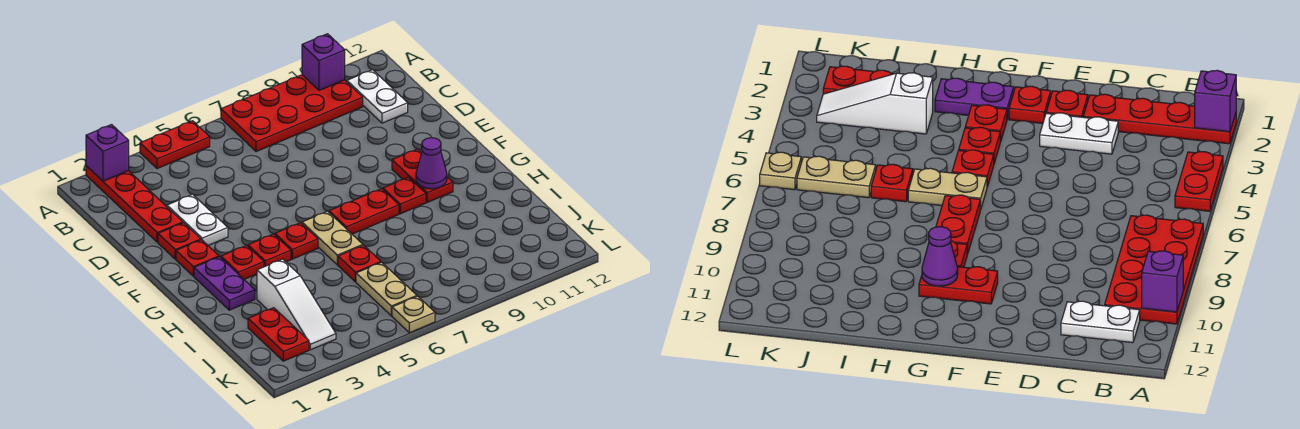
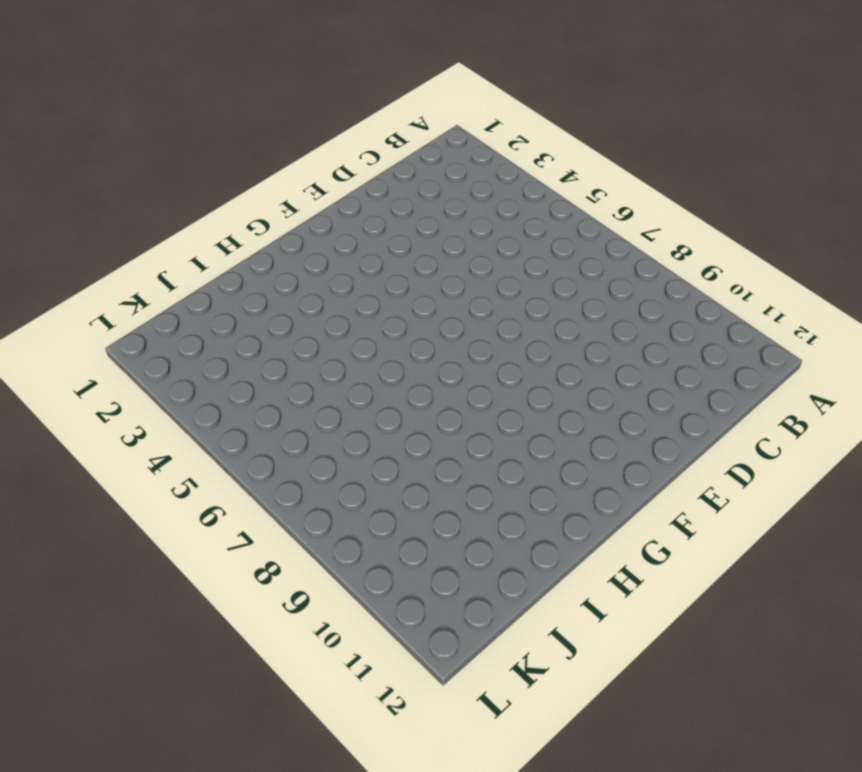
none -> red 1x4 plate [86,166,183,242]
none -> red 1x2 plate [140,121,210,169]
none -> red 2x4 plate [221,75,363,152]

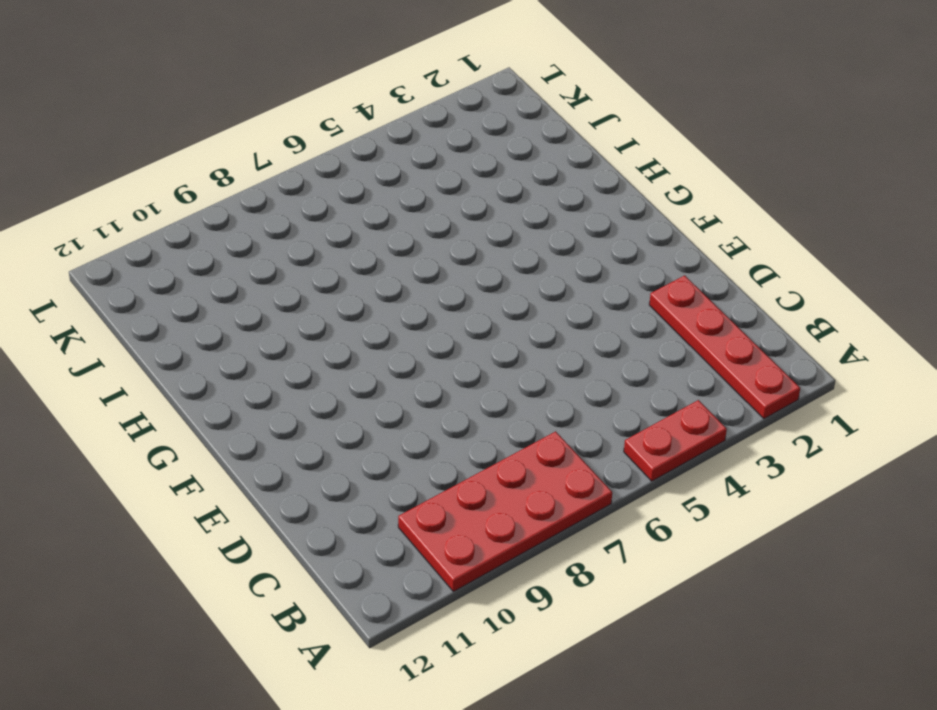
none -> white 1x2 plate [347,70,408,123]
none -> white 1x2 plate [167,194,228,245]
none -> red 1x1 plate [158,223,201,259]

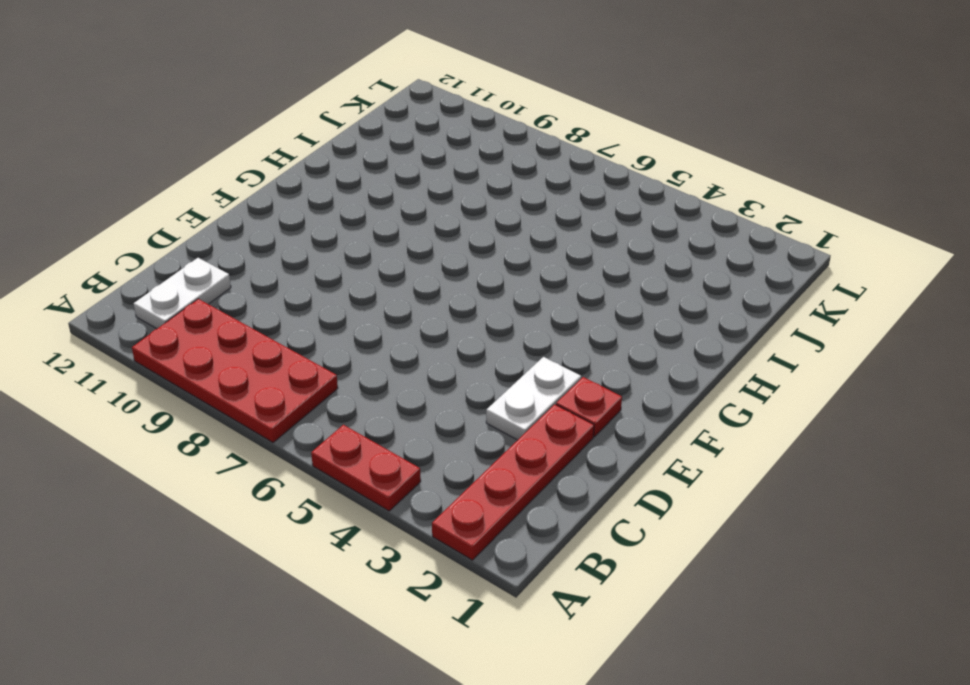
none -> red 1x1 plate [176,240,219,276]
none -> red 1x2 plate [392,149,453,203]
none -> purple 1x2 plate [194,257,255,310]

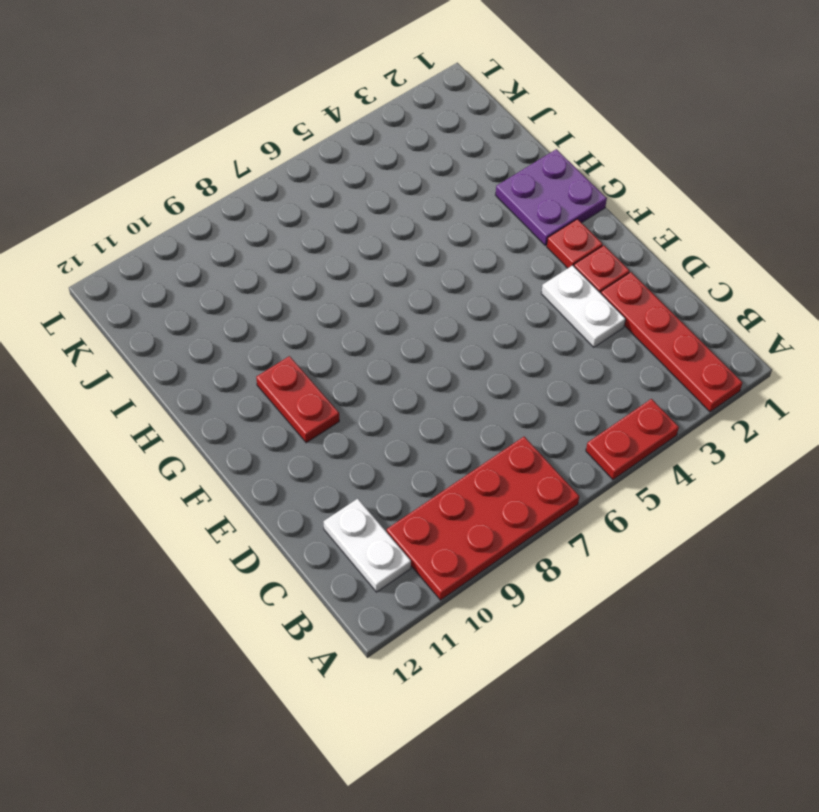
purple 2x2 plate [496,149,607,245] -> purple 1x2 plate [194,257,255,310]
none -> red 1x1 plate [221,245,264,279]
none -> red 1x1 plate [248,234,291,267]
none -> red 1x1 plate [275,223,318,259]

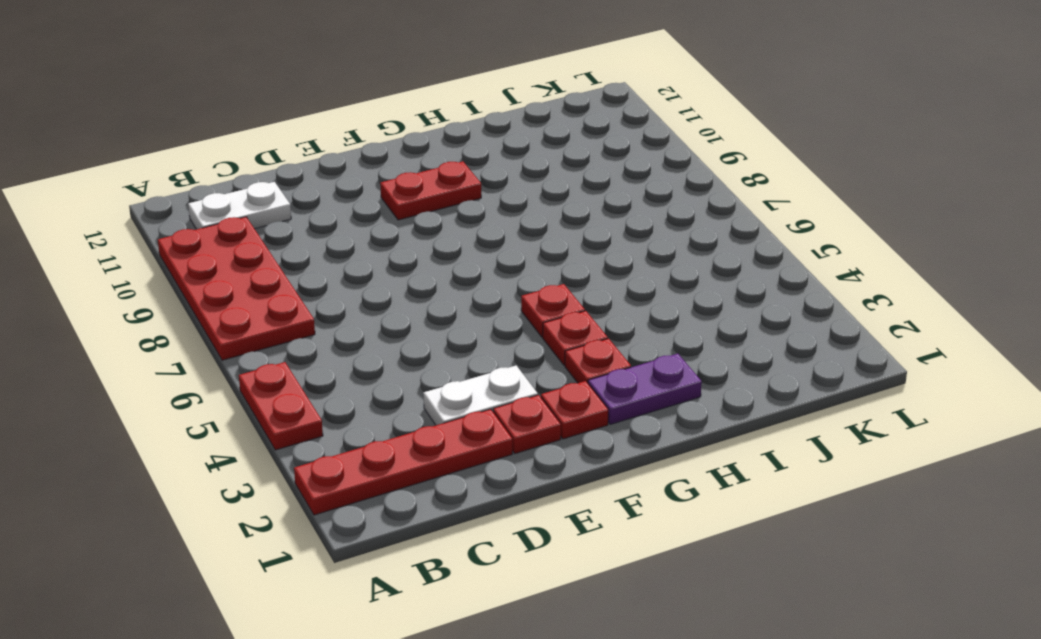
none -> tan 1x2 plate [302,211,363,265]
none -> red 1x2 plate [329,189,399,234]
none -> red 1x1 plate [383,177,426,214]

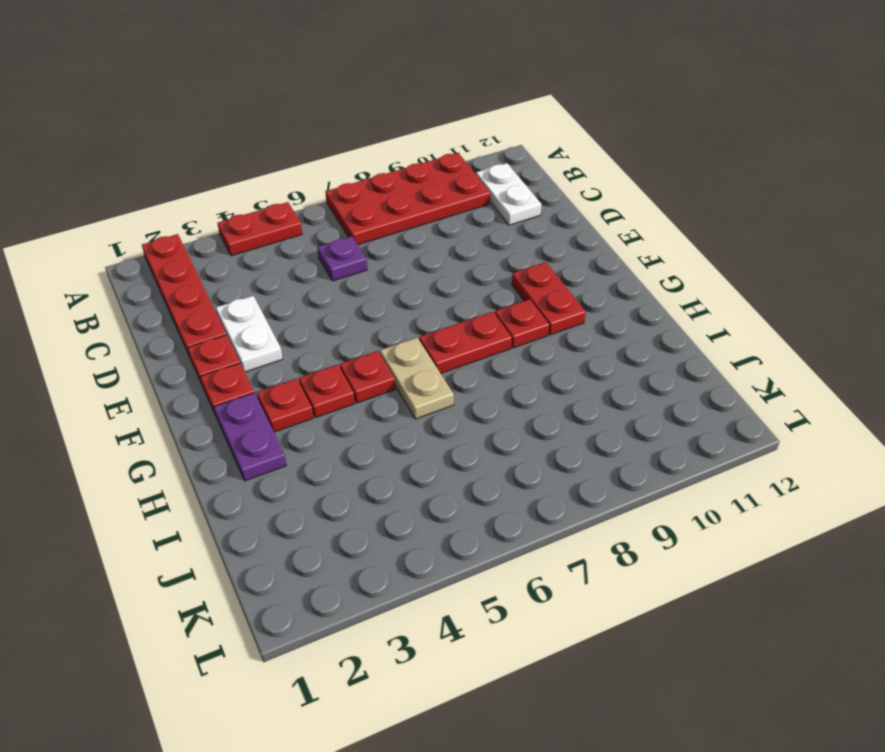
purple 1x1 plate [317,236,367,281] -> none
none -> white 1x3 slope [257,259,336,350]
none -> red 1x1 plate [338,245,381,282]
none -> red 1x2 plate [248,308,309,361]

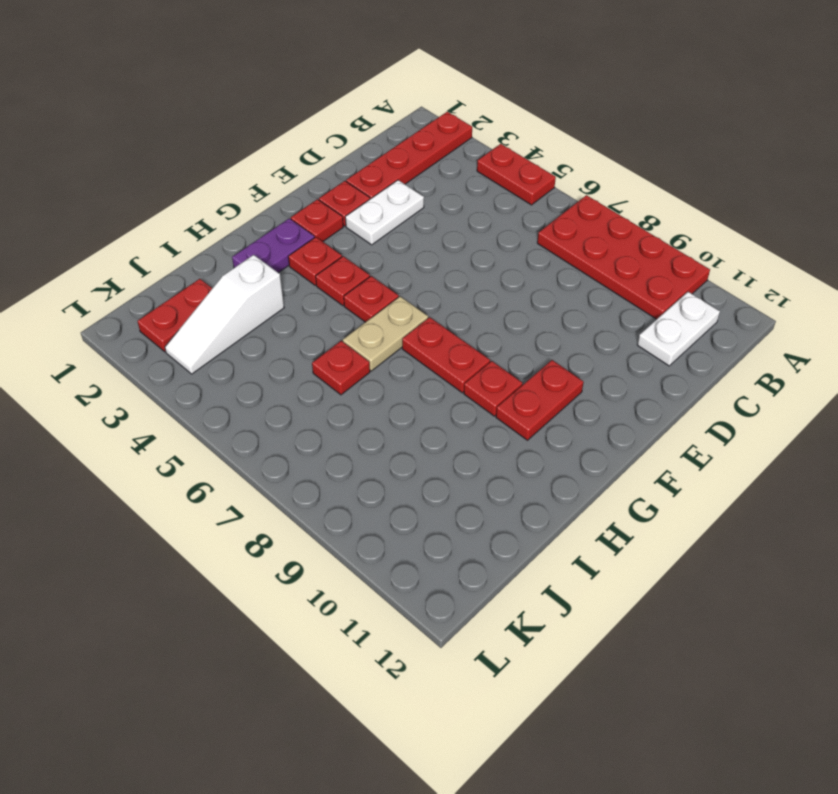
none -> tan 1x2 plate [356,262,417,316]
none -> tan 1x1 plate [392,296,435,333]
none -> purple 1x1 brick [86,125,129,181]

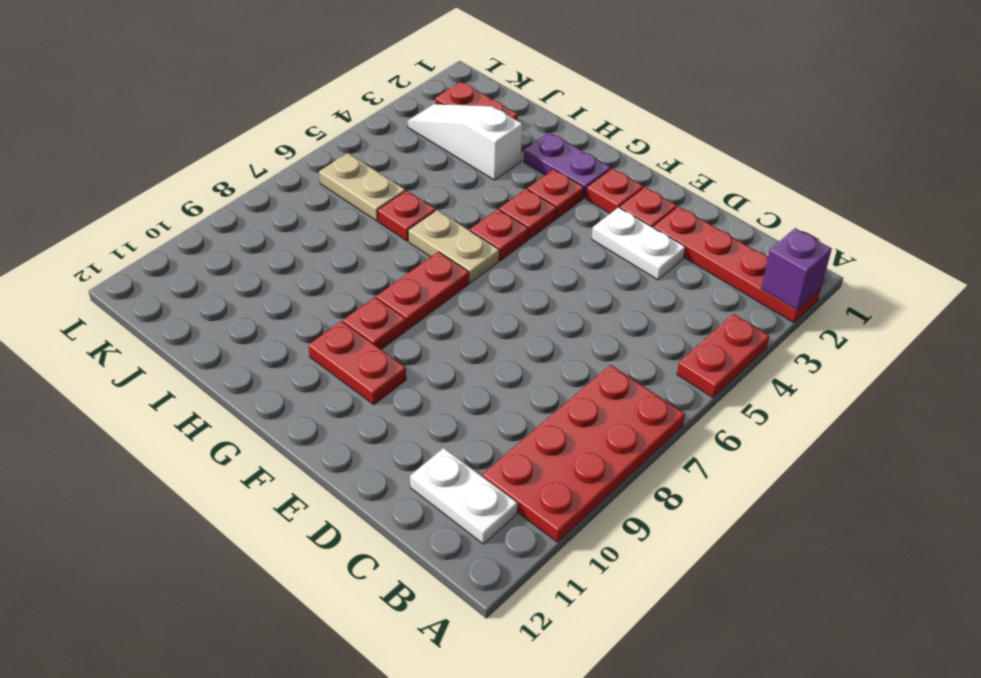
none -> tan 1x1 plate [392,296,435,333]
none -> purple 1x1 brick [302,34,345,90]
none -> purple 1x1 cone [416,138,447,189]

